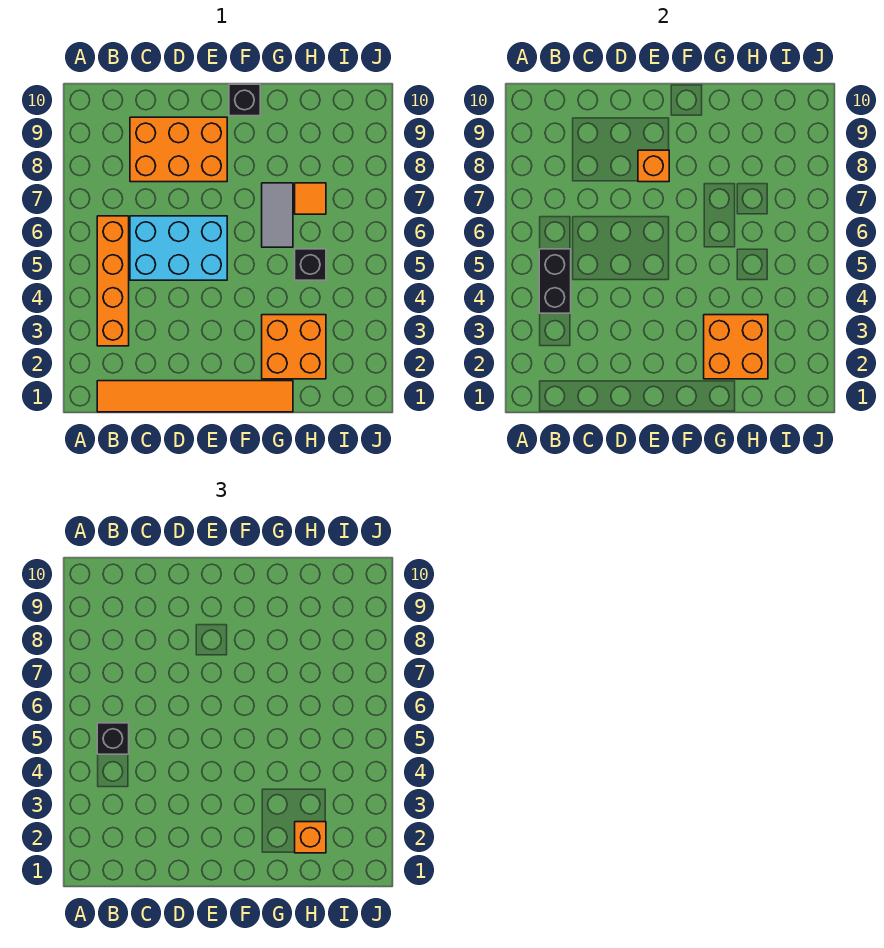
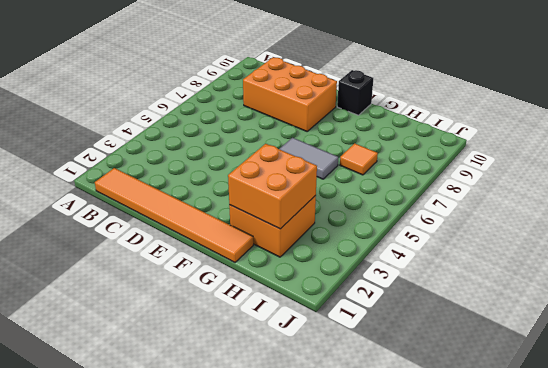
grey 1x2 tile [280,138,338,179] -> grey 1x2 tile turned to [262,183,293,247]
none -> orange 1x4 brick [97,216,129,346]
none -> cyan 2x3 brick [130,216,227,280]
none -> black 1x1 brick [295,249,326,280]

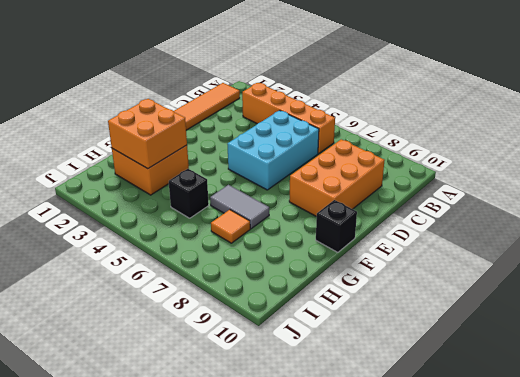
none -> black 1x2 brick [539,249,571,313]
none -> orange 1x1 brick [638,150,669,182]
none -> black 1x1 brick [97,723,129,754]

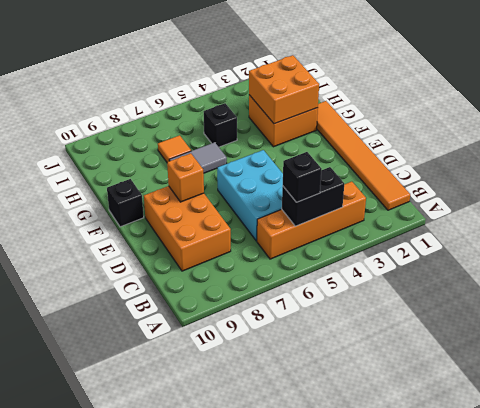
none -> orange 1x1 brick [295,822,326,853]

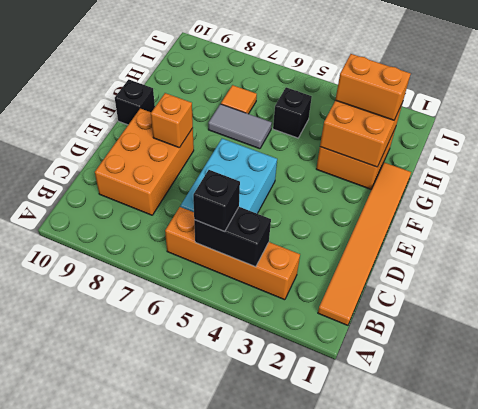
orange 1x2 brick [335,54,411,120] -> orange 1x1 brick [295,822,326,853]

